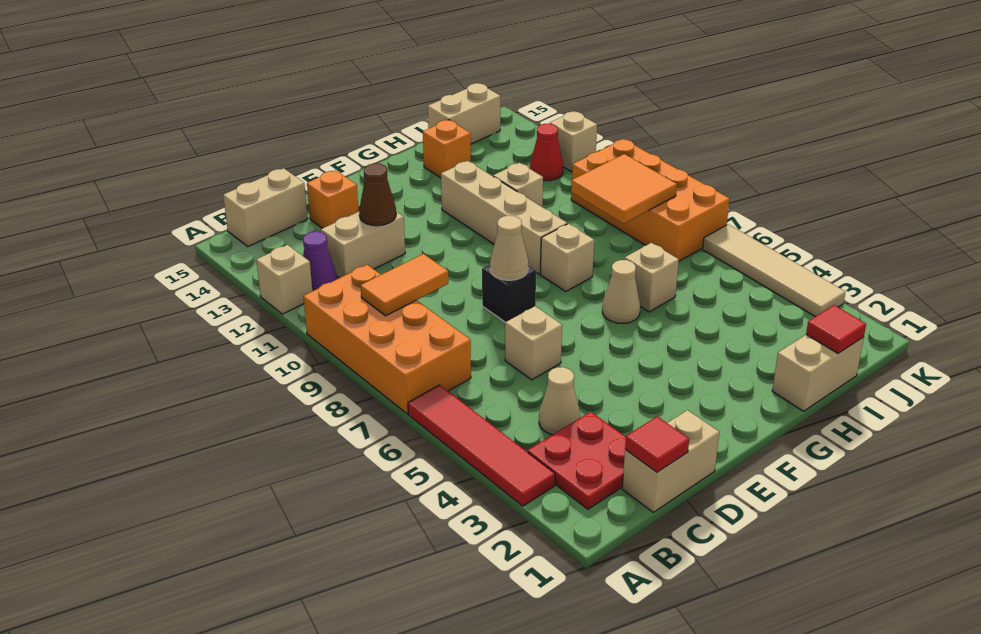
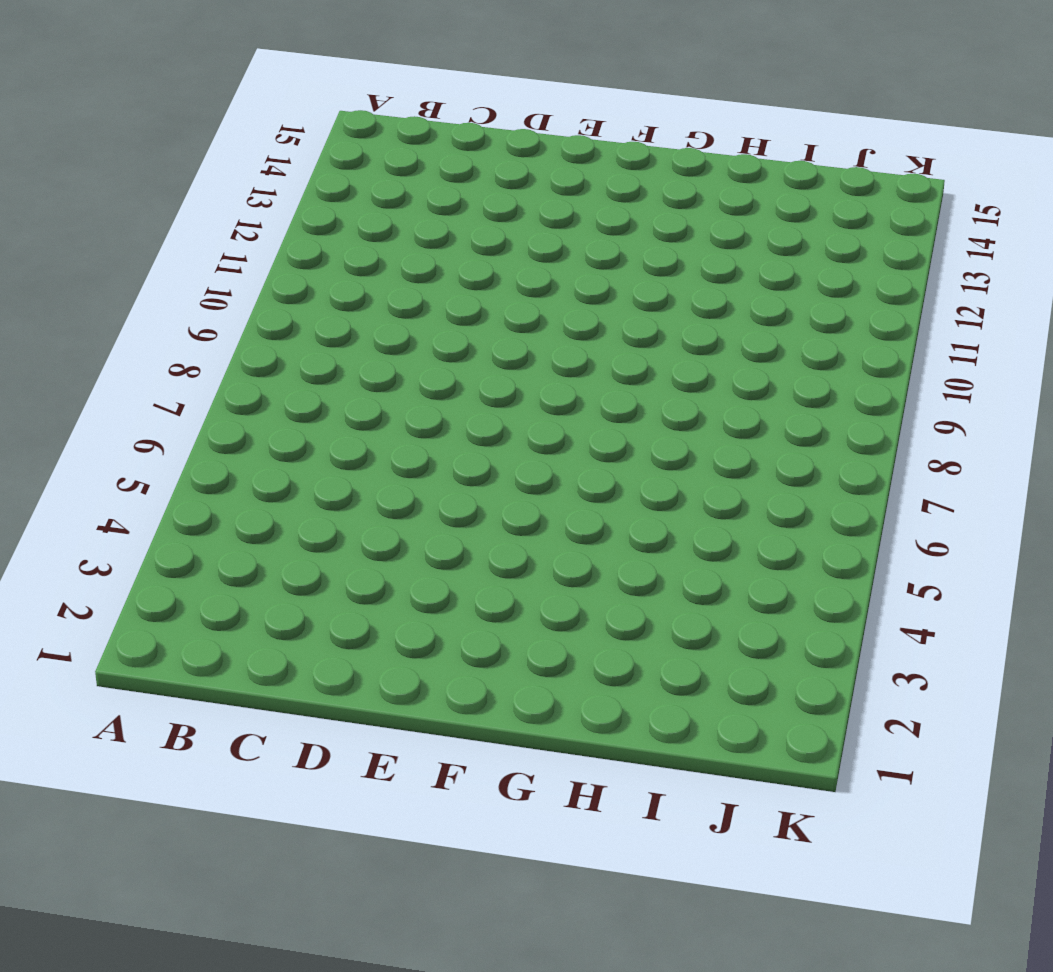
none -> red 1x4 tile [408,385,555,506]
none -> orange 2x4 brick [303,265,471,414]
none -> tan 1x1 brick [257,245,312,314]
none -> red 2x2 plate [528,412,626,509]

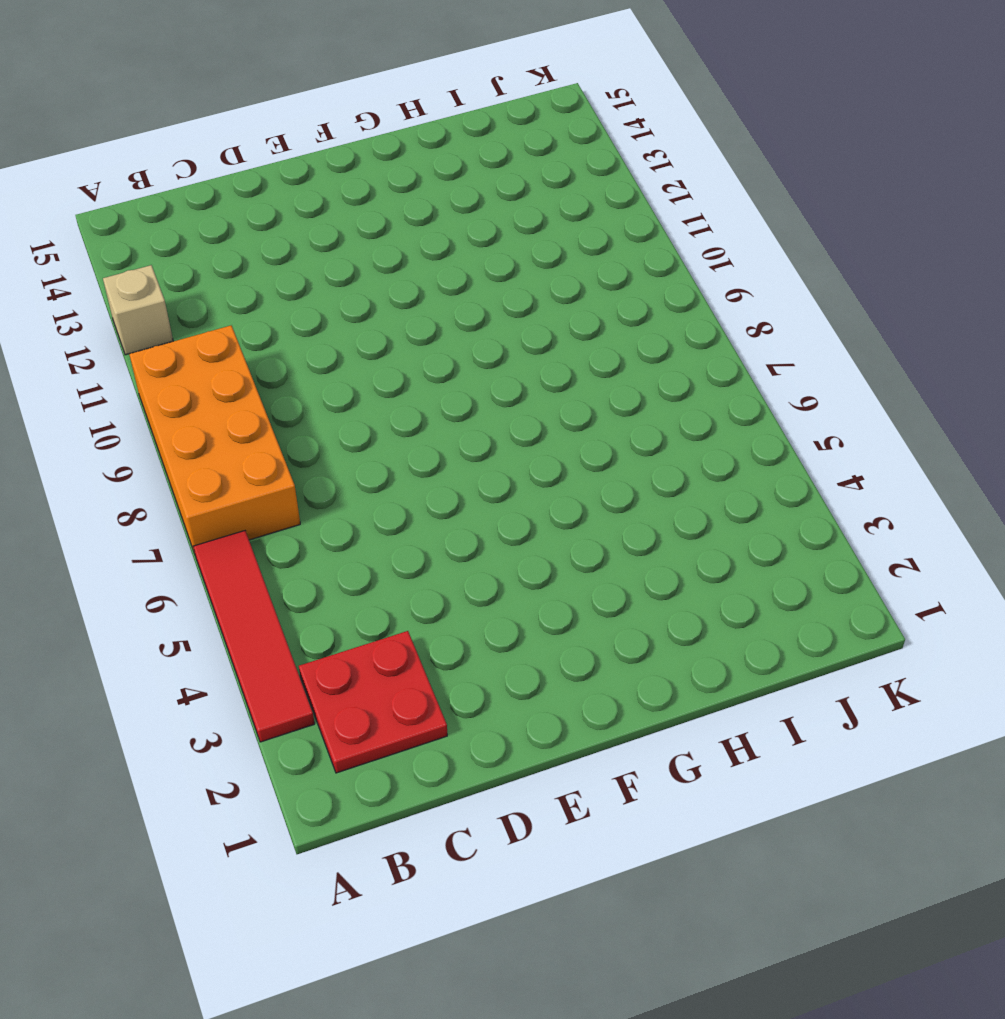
none -> purple 1x1 cone [303,232,337,291]
none -> tan 1x2 brick [223,168,307,247]
none -> tan 1x2 brick [622,410,719,512]
none -> tan 1x1 cone [539,367,580,435]

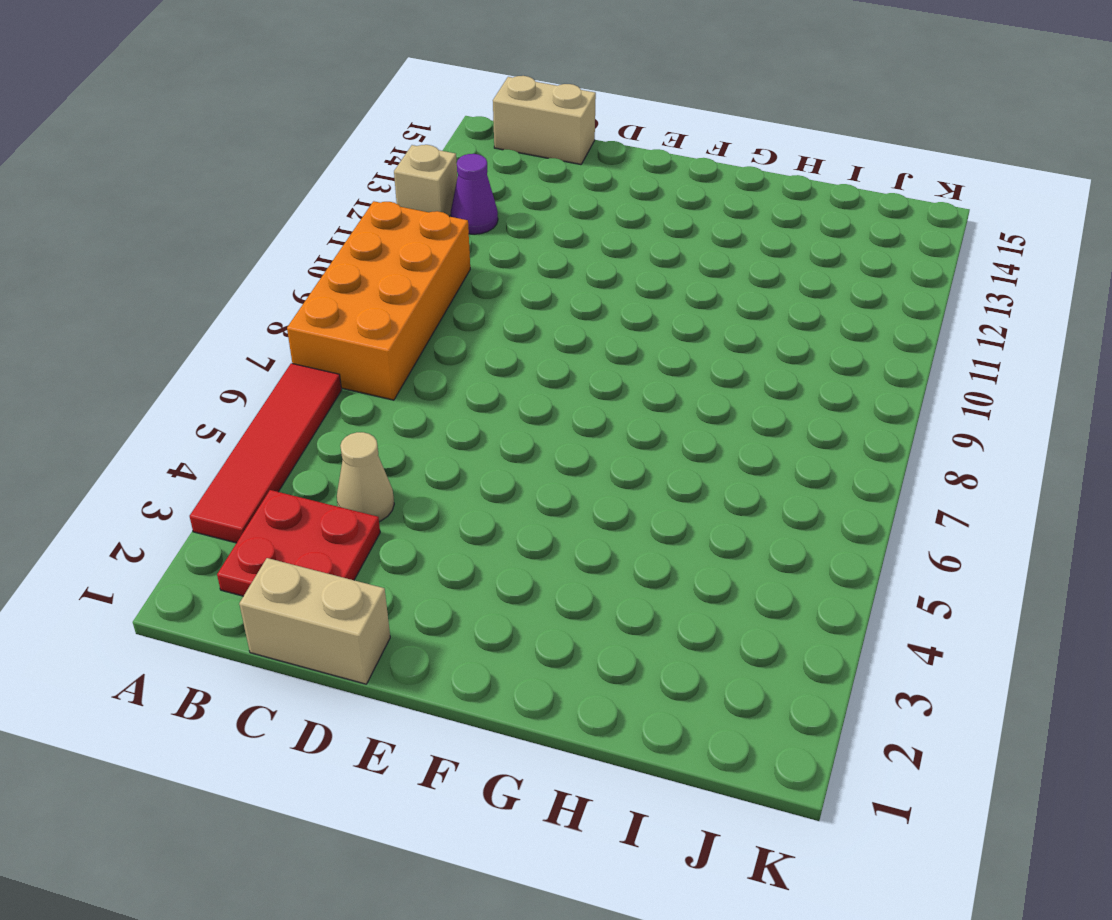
none -> tan 1x2 brick [321,212,405,278]
none -> tan 1x1 brick [505,306,562,380]
none -> orange 1x1 brick [307,170,359,228]
none -> black 1x1 brick [482,264,536,322]

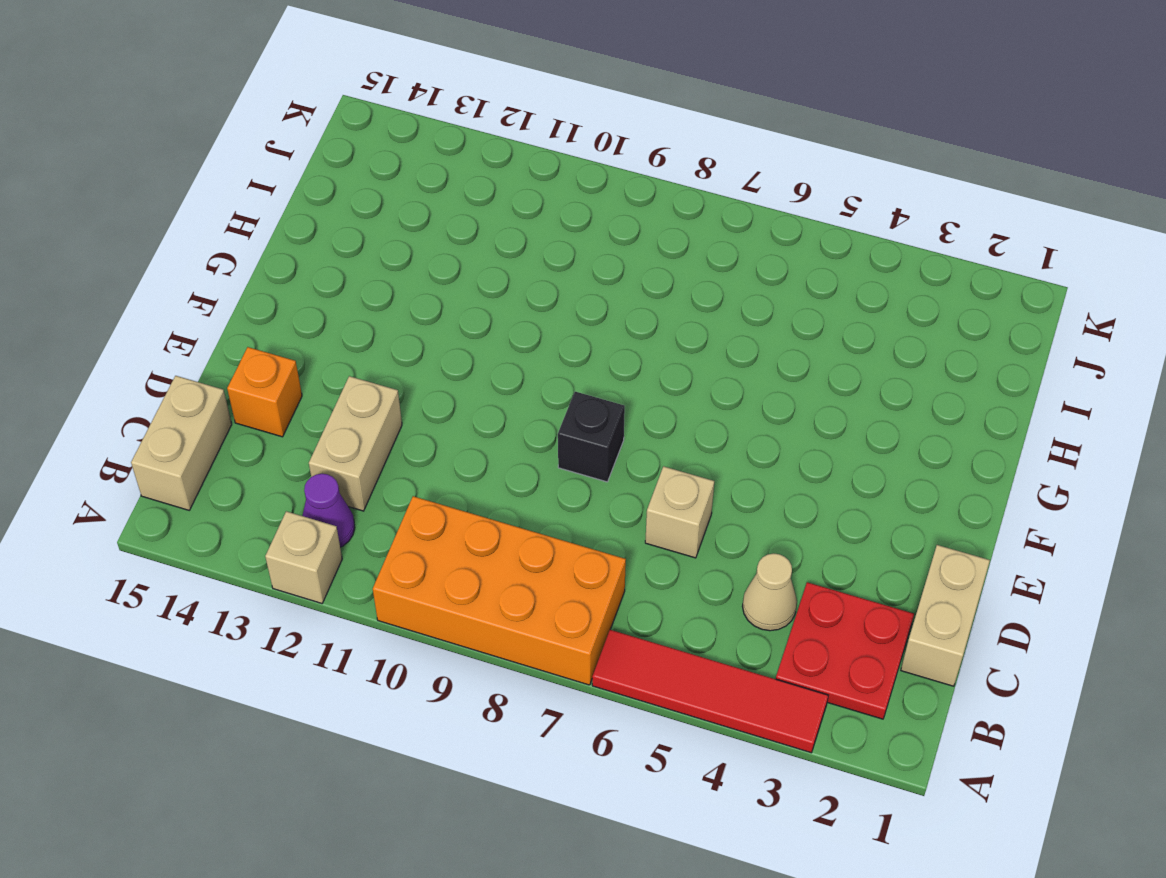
none -> tan 1x1 cone [602,260,640,323]
none -> tan 1x1 brick [540,224,594,291]
none -> tan 1x4 brick [441,161,567,274]
none -> tan 1x2 brick [772,335,864,411]

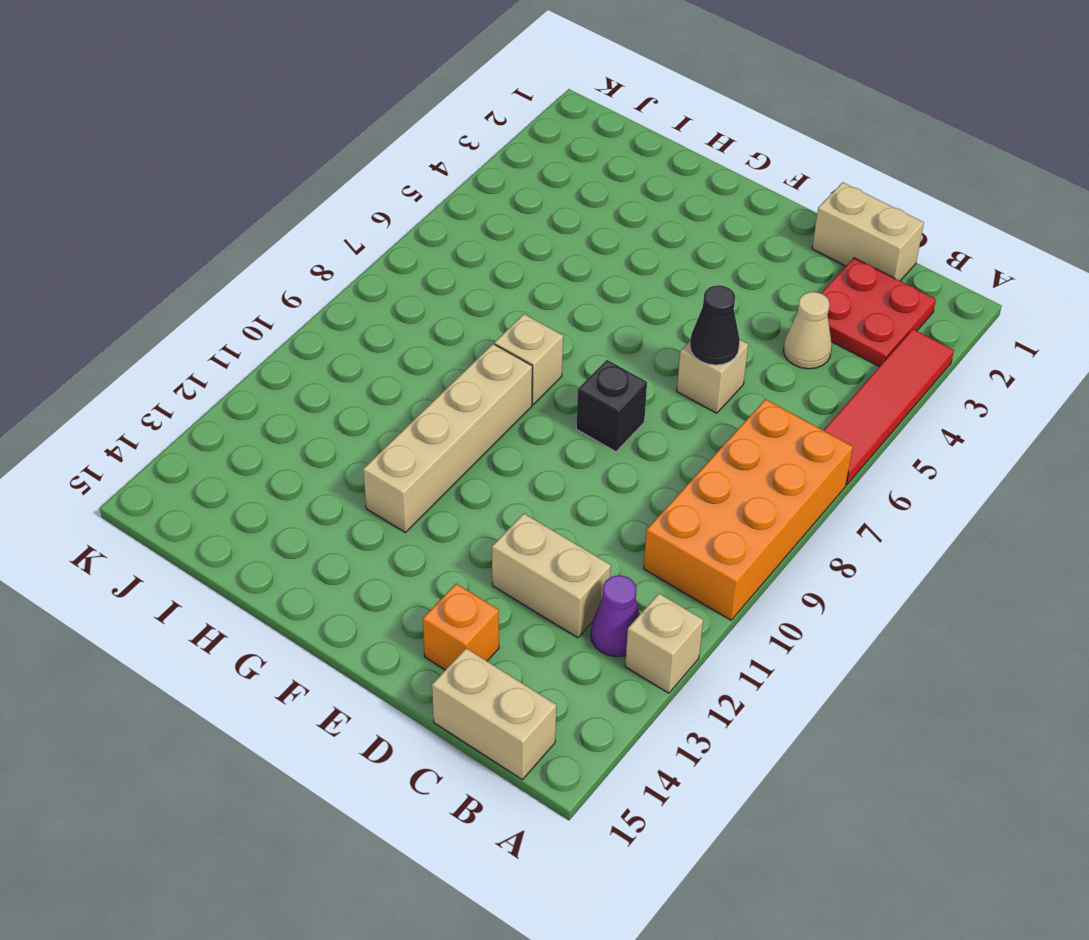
black 1x1 cone [690,285,740,365] -> none
none -> tan 1x1 cone [602,260,640,323]
none -> tan 1x2 brick [772,335,864,411]
none -> tan 1x1 brick [625,243,679,312]
none -> tan 1x1 brick [493,163,543,207]

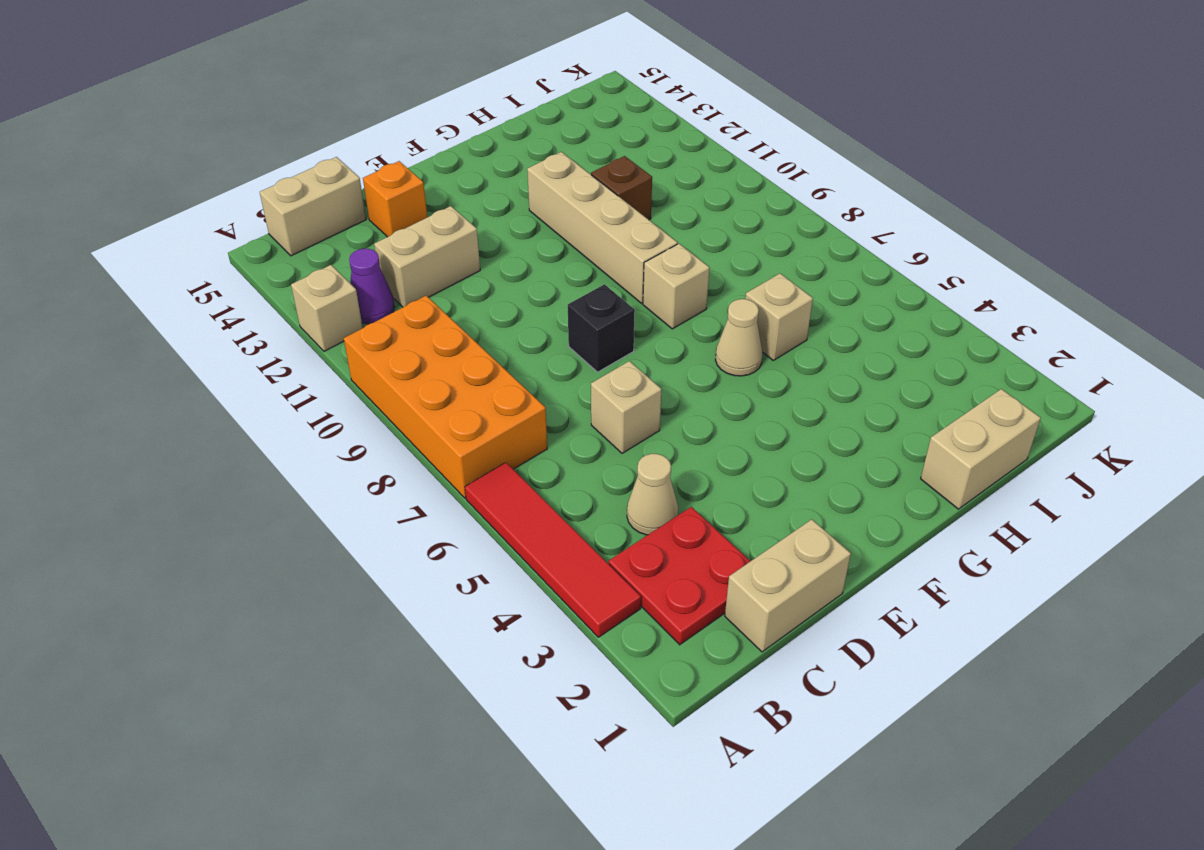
brown 1x1 brick [591,156,652,220] -> tan 1x1 brick [493,163,543,207]
none -> orange 1x1 brick [423,120,471,178]
none -> tan 1x2 brick [428,83,500,144]
none -> orange 2x4 brick [571,139,730,261]
none -> red 1x1 cone [530,124,563,181]

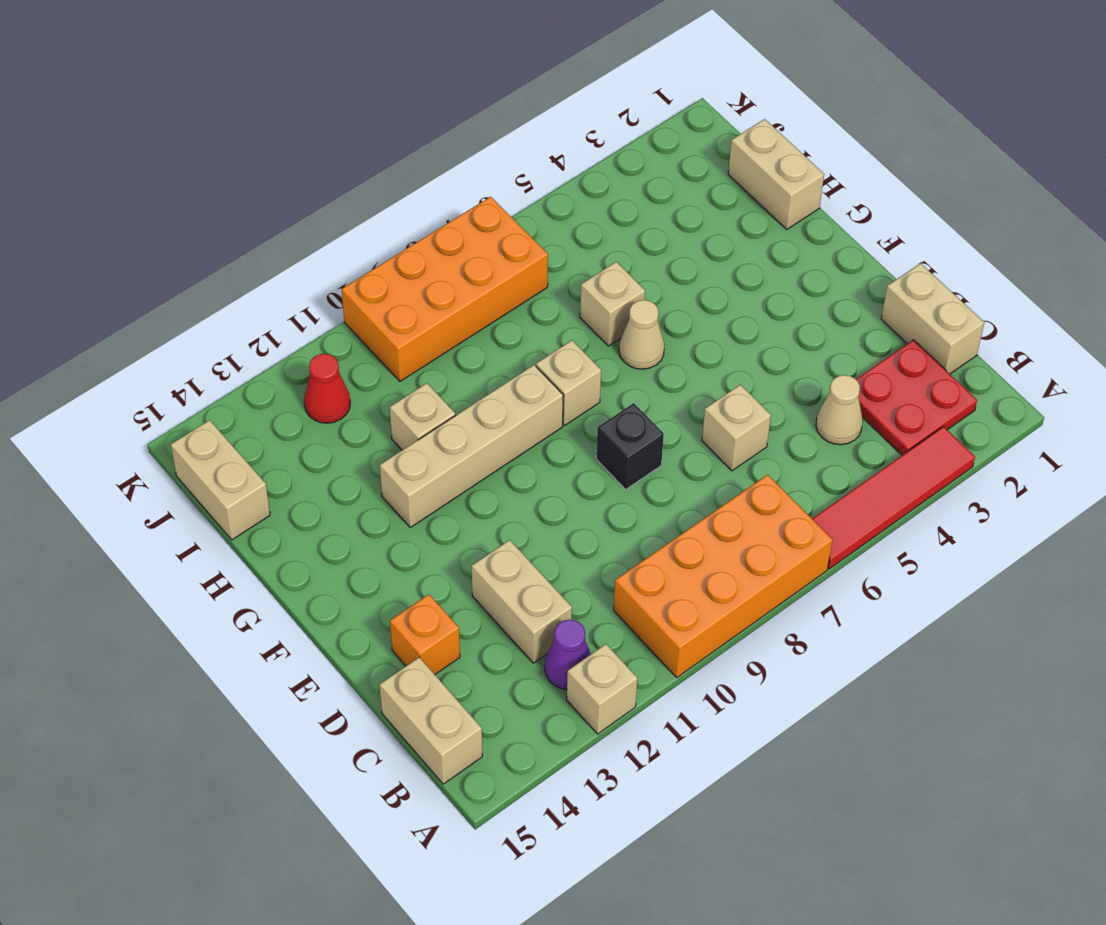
none -> orange 1x1 brick [423,120,471,178]
none -> tan 1x4 tile [703,224,845,317]
none -> tan 1x1 brick [550,112,597,172]
none -> orange 1x2 tile [361,254,448,316]

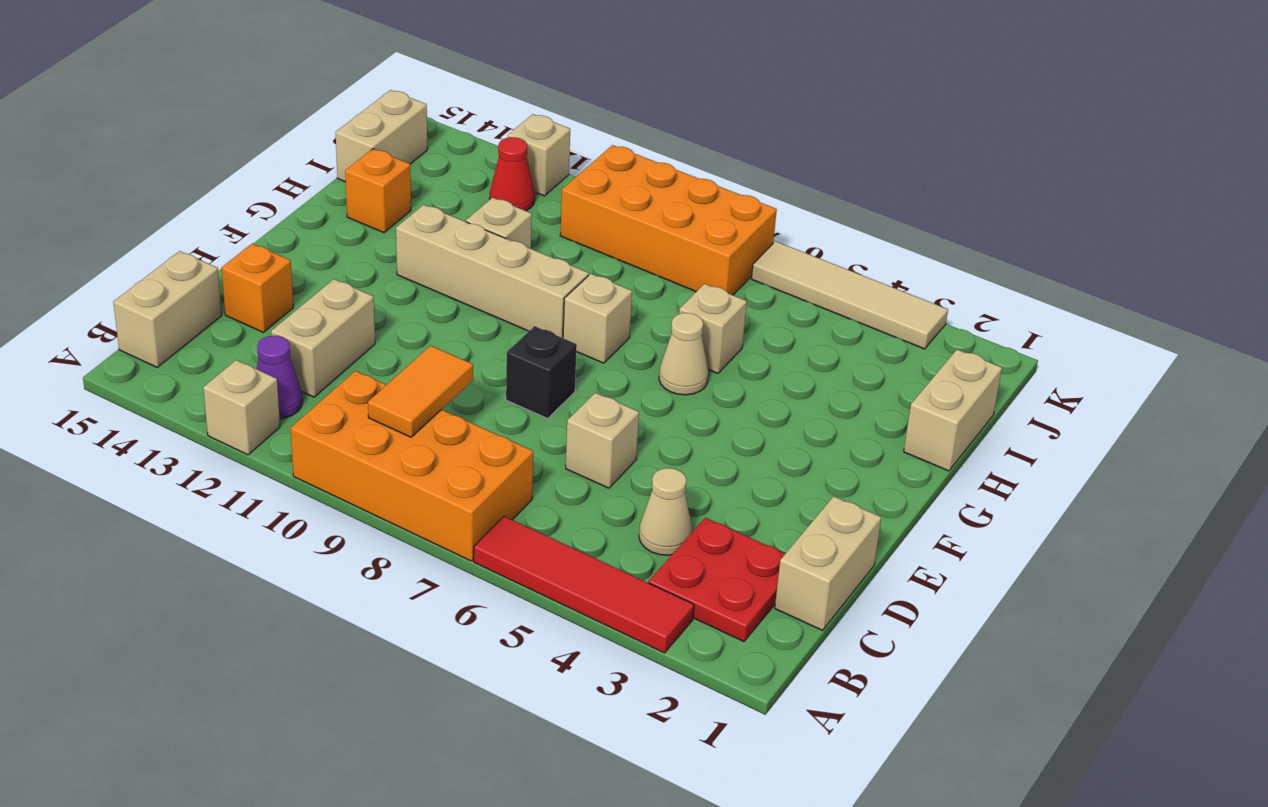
none -> red 1x1 tile [625,417,689,472]
none -> brown 1x1 cone [359,163,396,226]
none -> tan 1x1 cone [490,215,528,280]
none -> red 1x1 tile [806,305,866,353]

